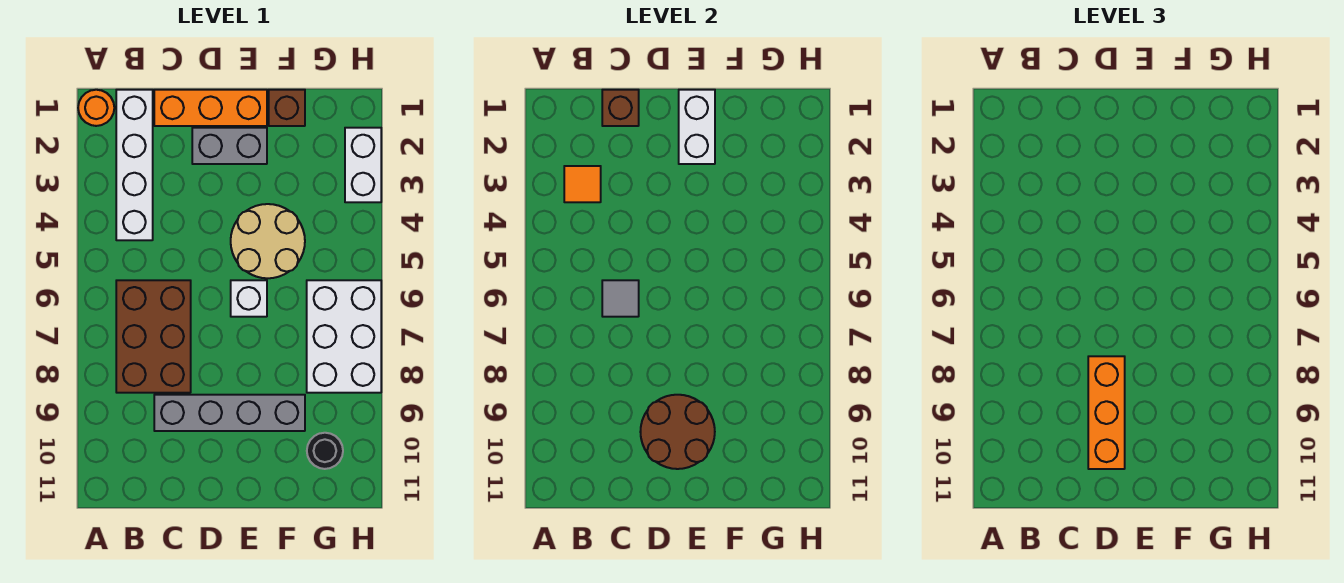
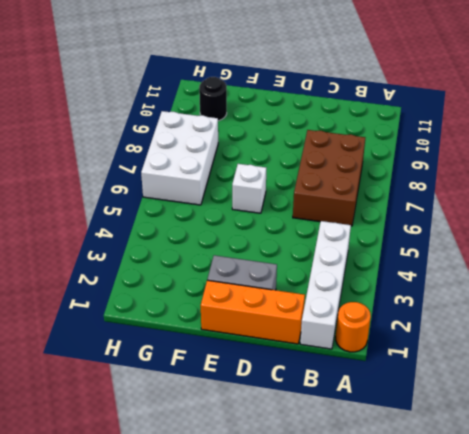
none -> grey 1x4 brick [154,395,305,431]
none -> tan 2x2 round brick [231,204,305,278]
none -> brown 1x1 brick [269,90,305,126]

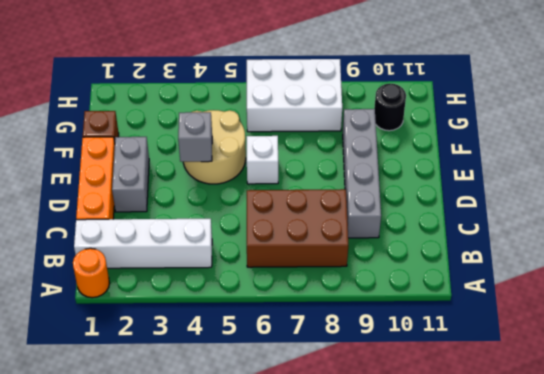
grey 1x1 brick [178,112,212,162] -> none
none -> white 1x2 brick [345,128,381,202]
none -> orange 1x1 tile [564,166,601,202]
none -> brown 1x1 brick [602,90,639,126]

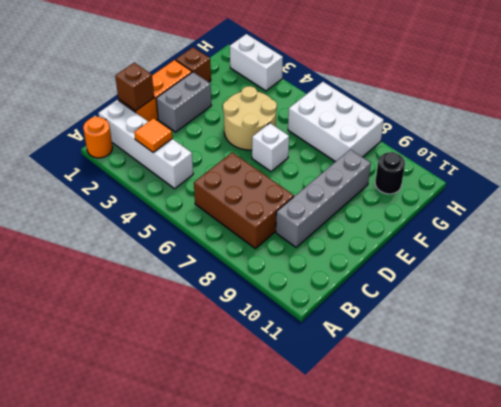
none -> grey 1x1 tile [602,280,639,317]
none -> brown 2x2 round brick [640,395,715,469]
none -> white 1x2 brick [679,90,715,164]

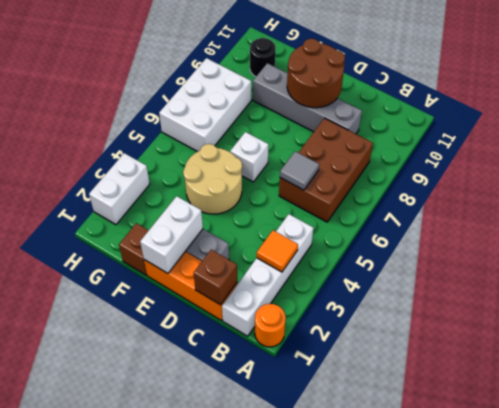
none -> orange 1x3 brick [1088,356,1125,469]

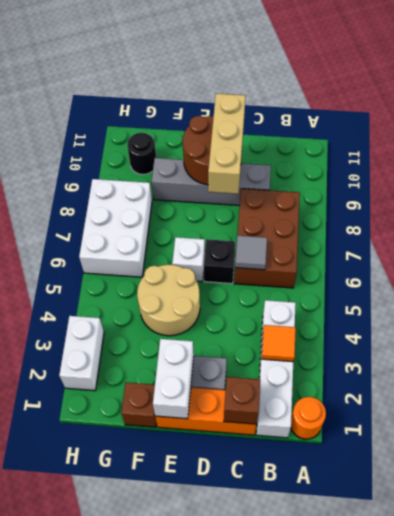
black 1x1 brick [204,239,235,284] -> none
tan 1x3 brick [208,94,245,194] -> orange 1x3 brick [1088,356,1125,469]

